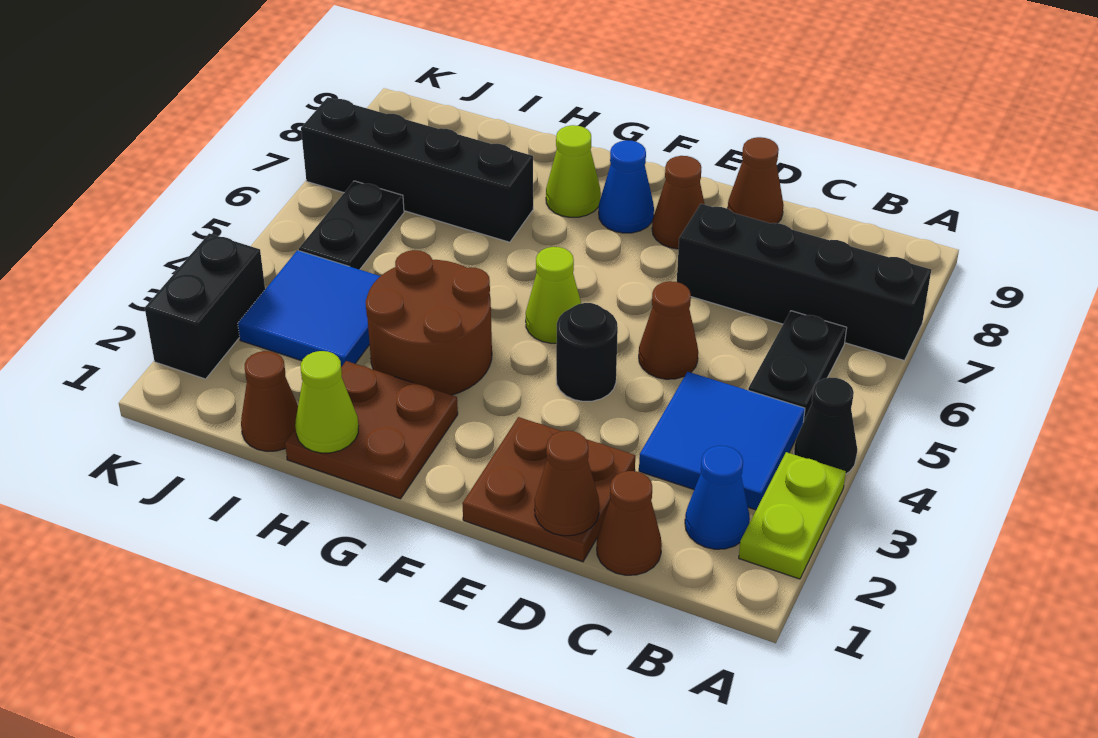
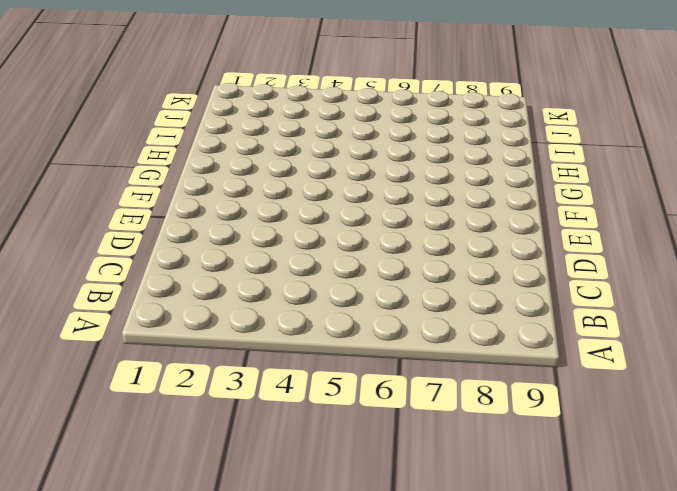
none -> lime 1x2 plate [739,452,846,579]
none -> black 1x1 cone [794,377,857,474]
none -> black 1x4 brick [677,204,931,361]

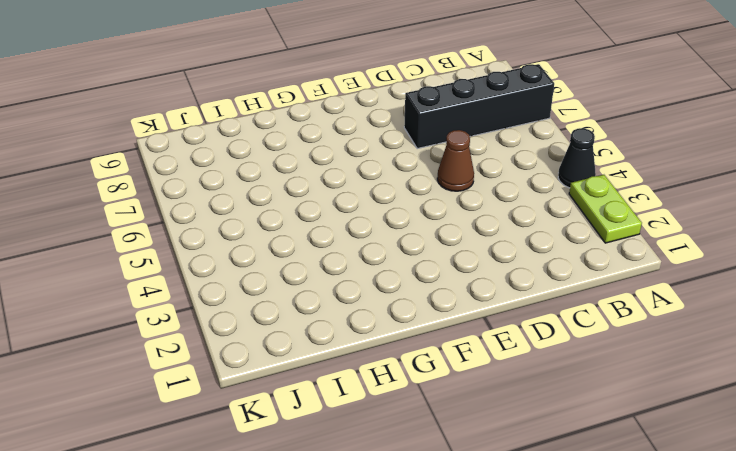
none -> blue 1x1 cone [685,446,750,549]
none -> blue 2x2 tile [639,372,805,510]
none -> black 1x2 plate [748,311,847,422]

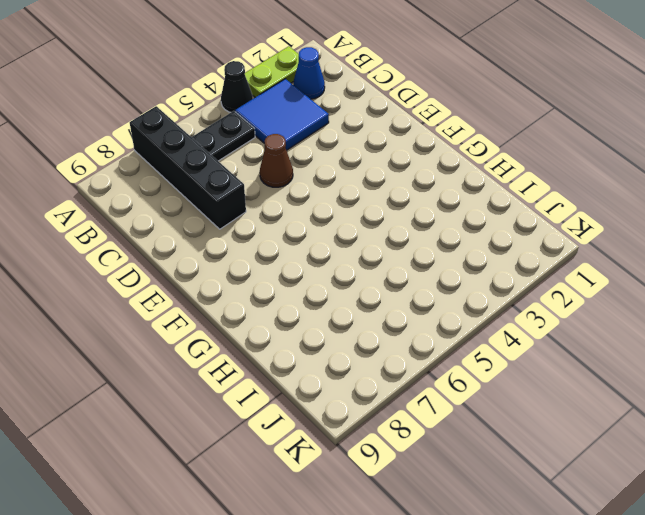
none -> brown 1x1 cone [597,471,662,575]
none -> brown 2x2 plate [462,417,635,562]
none -> brown 1x1 cone [728,137,784,223]

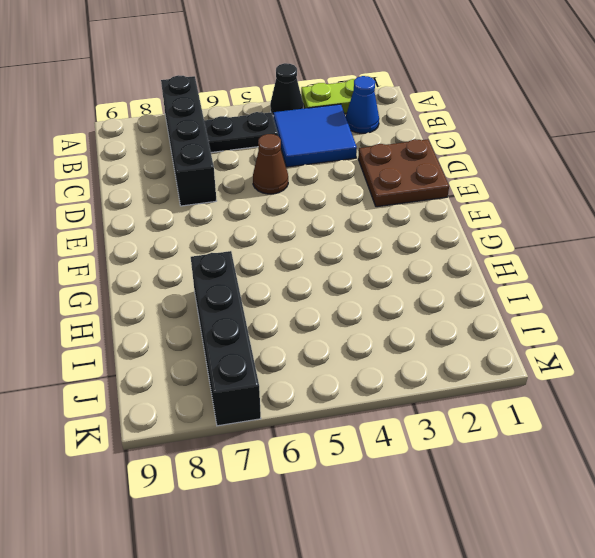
none -> brown 1x1 cone [597,471,662,575]
none -> brown 1x1 cone [728,137,784,223]
none -> black 1x1 round brick [556,303,618,401]

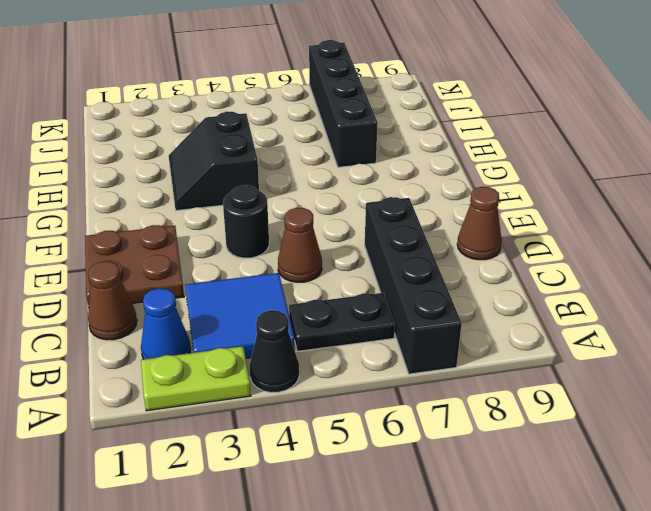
black 2x2 slope [169,112,259,211] -> brown 2x2 round brick [366,250,492,395]
none -> brown 1x1 cone [652,156,705,249]
none -> lime 1x1 cone [526,247,581,343]
none -> blue 1x1 cone [599,140,654,233]

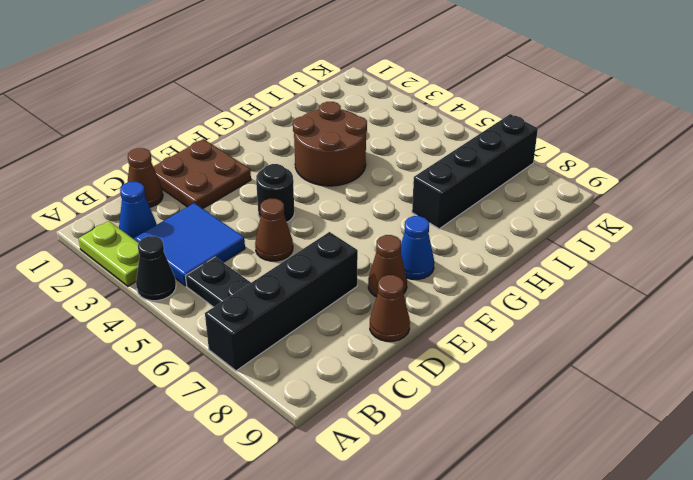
none -> lime 1x1 cone [526,247,581,343]
none -> brown 2x2 plate [285,361,458,499]
none -> lime 1x1 cone [546,125,601,217]

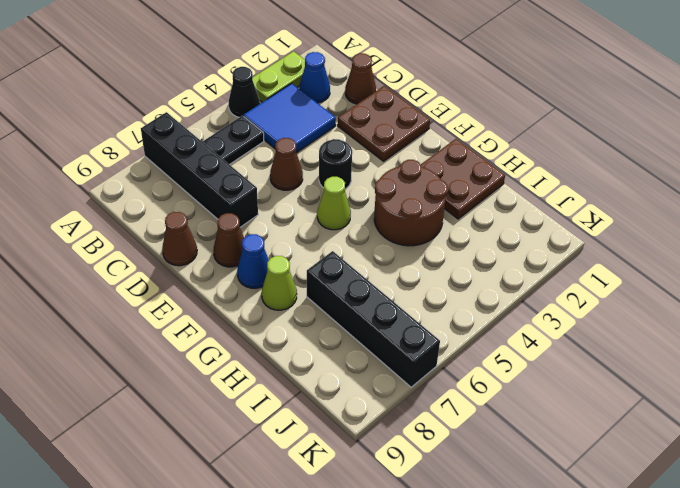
none -> brown 1x1 cone [241,351,298,451]
none -> blue 2x2 tile [238,250,380,367]
none -> black 1x2 plate [299,181,404,270]

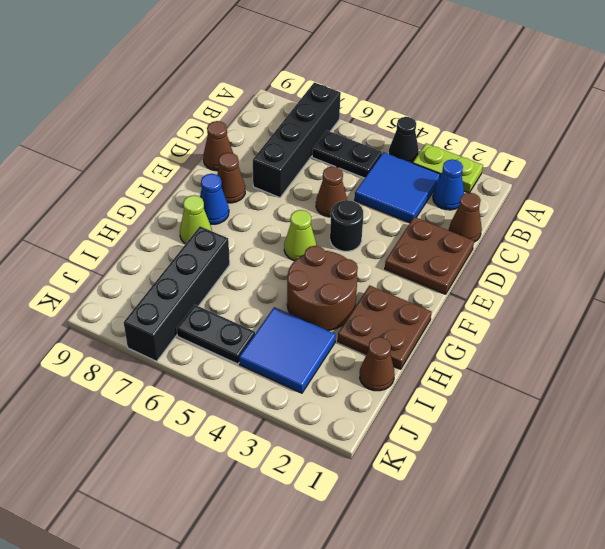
none -> black 1x2 brick [145,233,265,379]
none -> brown 1x1 cone [535,431,599,536]
none -> lime 1x1 cone [295,351,358,453]

